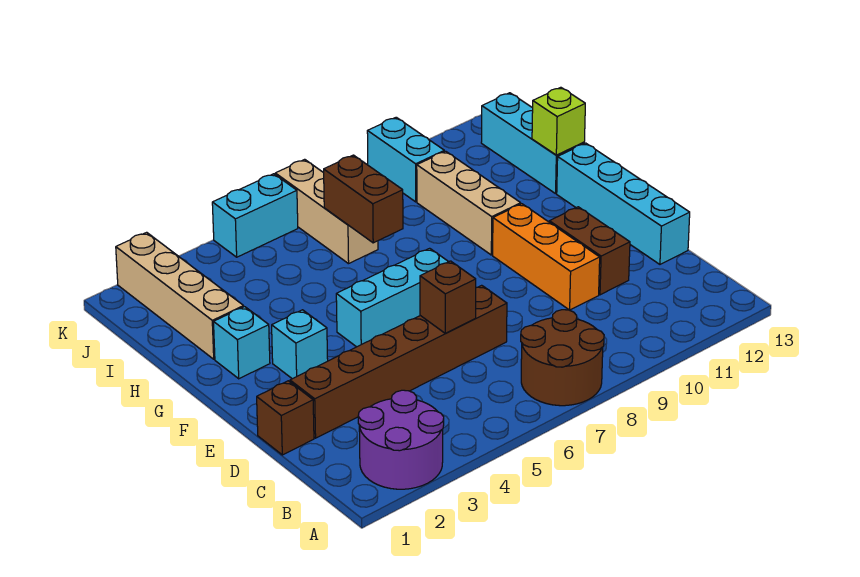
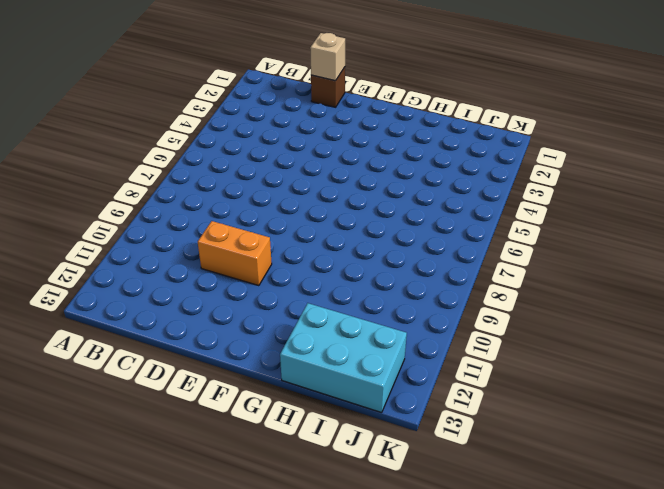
tan 1x1 brick [310,33,345,81] -> none
orange 1x2 brick [198,221,272,286] -> orange 1x3 brick [493,204,600,310]
cyan 2x3 brick [280,303,407,413] -> cyan 1x3 brick [481,93,584,194]
none -> purple 2x2 round brick [358,390,444,489]
none -> brown 2x2 round brick [521,310,604,406]
none -> brown 1x6 brick [290,285,507,438]

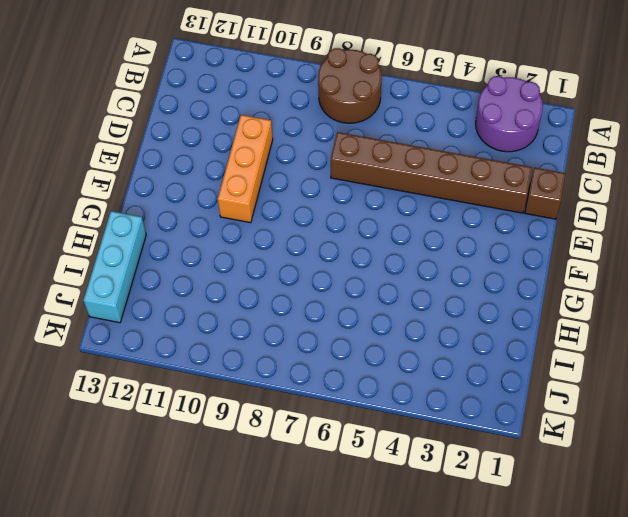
none -> brown 1x2 brick [549,207,630,295]
none -> cyan 1x4 brick [557,143,690,264]
none -> cyan 1x1 brick [272,310,328,379]

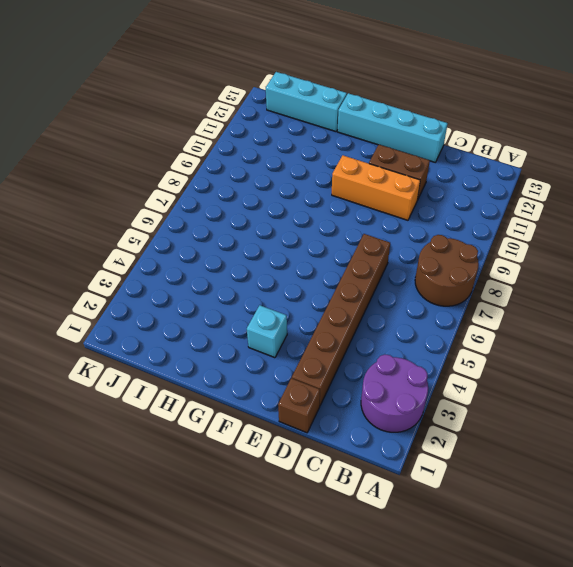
none -> cyan 1x3 brick [336,248,448,347]
none -> cyan 1x1 brick [214,307,270,379]
none -> tan 1x3 brick [417,151,521,255]

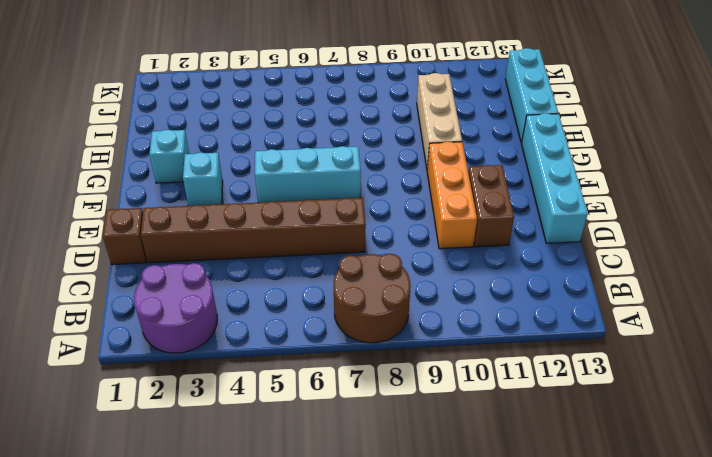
none -> tan 1x4 brick [116,232,244,359]
none -> tan 1x3 brick [275,159,378,264]
none -> cyan 1x2 brick [367,117,444,202]

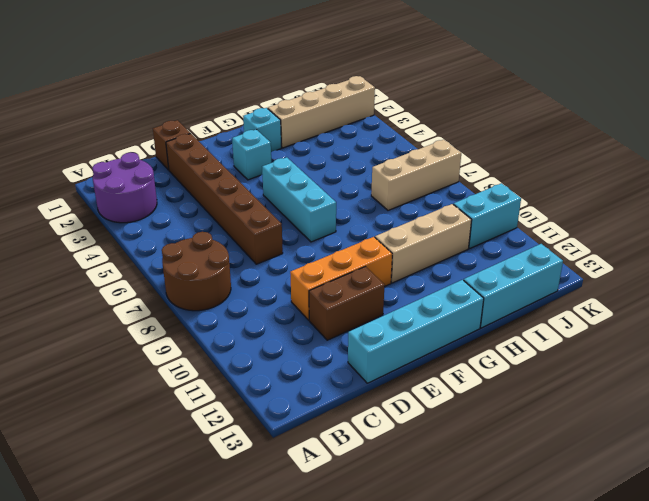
none -> cyan 1x2 brick [212,174,298,257]
none -> brown 1x1 brick [420,261,476,333]
none -> brown 1x2 brick [324,155,403,243]

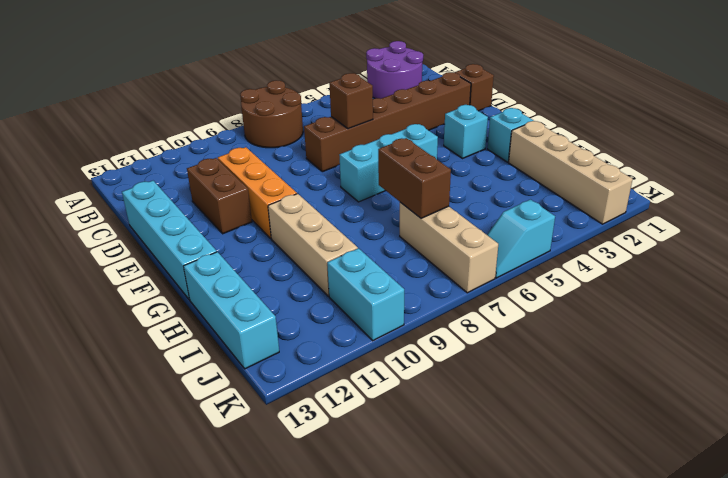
cyan 1x2 slope [487,200,555,278] -> cyan 1x2 brick [212,174,298,257]
none -> lime 1x1 brick [532,87,585,155]

